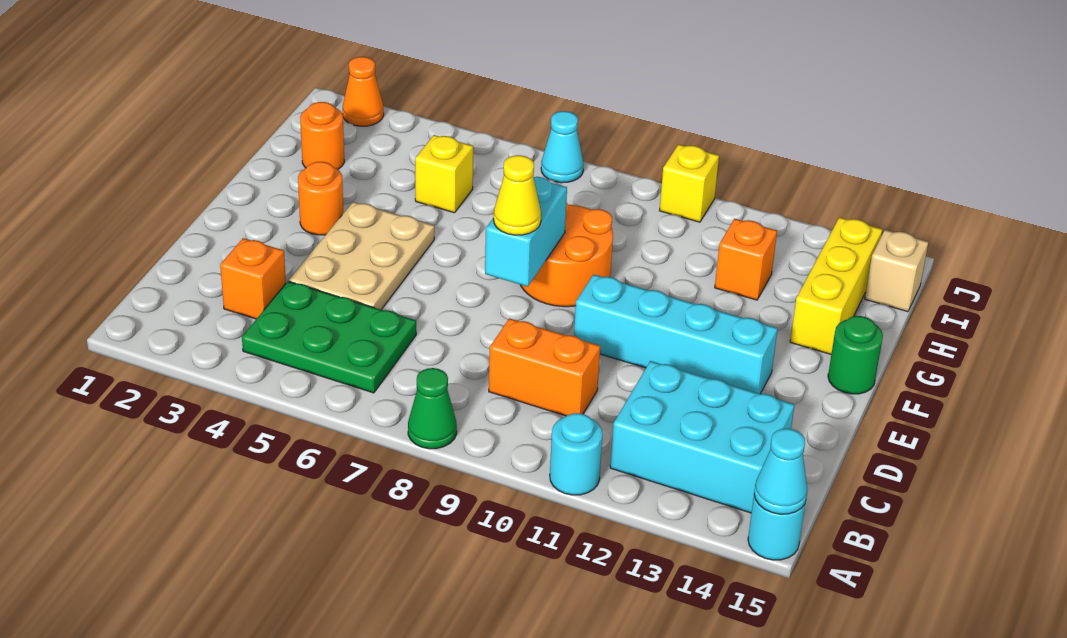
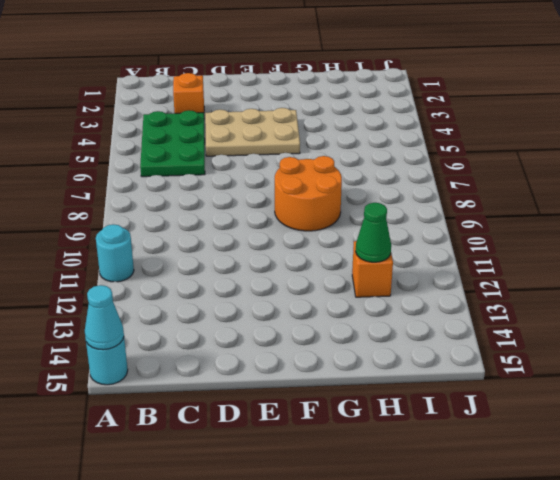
green 1x1 cone [356,203,391,262] -> green 1x1 cone moved to [408,368,457,449]
none -> cyan 2x3 brick [610,361,795,513]
none -> orange 1x2 brick [489,318,600,416]
none -> cyan 1x4 brick [574,275,778,394]

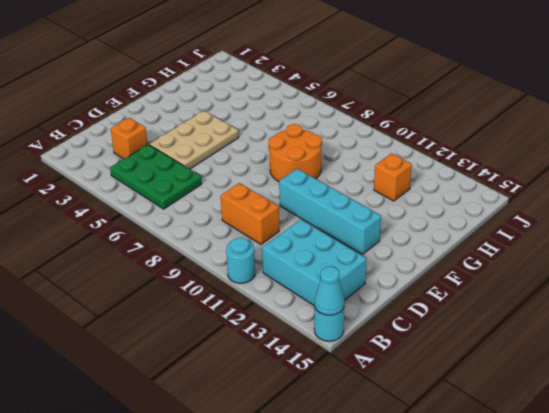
none -> green 1x1 cone [408,368,457,449]
none -> orange 1x1 round brick [298,162,343,235]
none -> green 1x1 round brick [828,316,883,394]

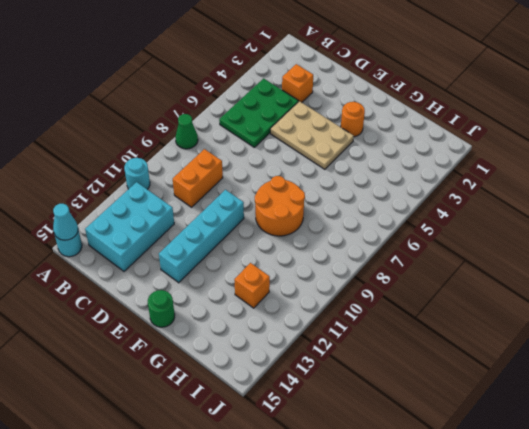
none -> yellow 1x3 brick [790,217,882,354]
none -> orange 1x1 round brick [300,102,344,169]
none -> yellow 1x1 brick [415,135,473,213]

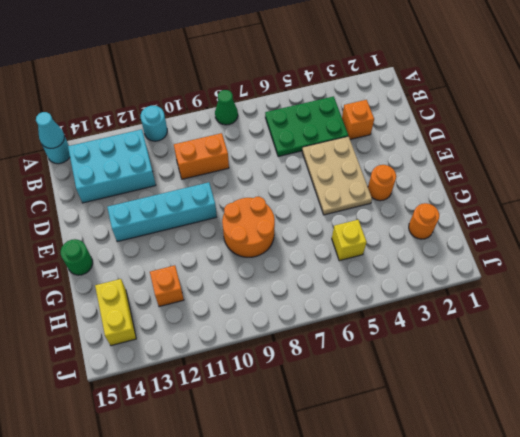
yellow 1x2 brick [95,279,136,346] -> yellow 1x3 brick [790,217,882,354]
none -> tan 1x1 brick [865,230,928,312]
none -> orange 1x1 cone [343,57,384,126]
none -> cyan 1x1 cone [541,111,584,183]

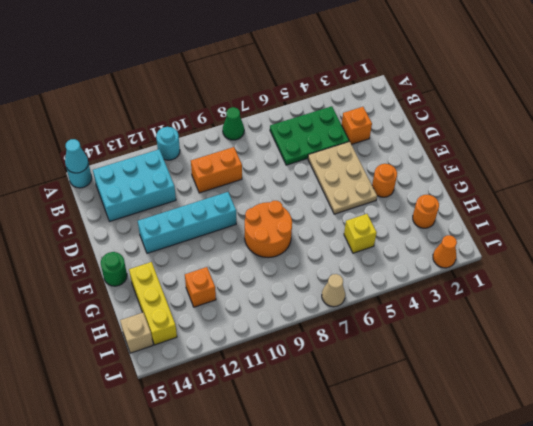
tan 1x1 cone [322,274,345,307] -> cyan 1x1 cone [541,111,584,183]
none -> yellow 1x1 brick [660,144,719,222]
none -> cyan 1x2 brick [485,177,567,287]
none -> yellow 1x1 cone [494,155,541,235]

